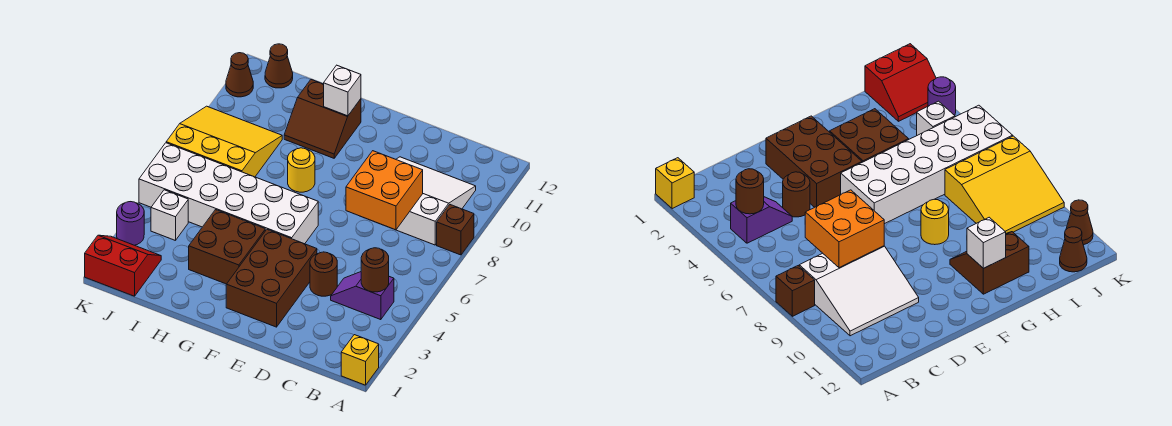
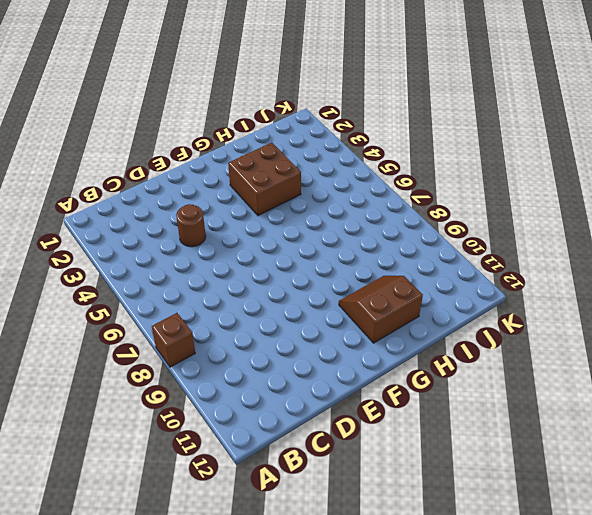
none -> yellow 1x1 brick [341,335,379,385]
none -> purple 1x2 slope [331,272,394,320]
none -> white 3x3 slope [396,157,476,245]

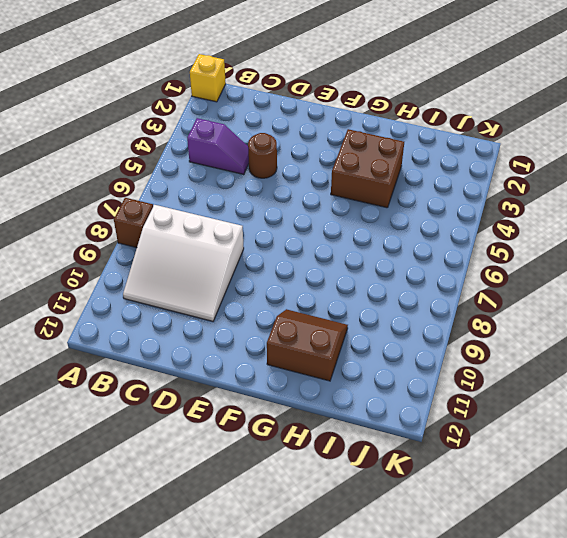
none -> brown 2x3 brick [226,230,317,327]
none -> white 2x6 brick [139,143,318,244]
none -> yellow 1x1 round brick [288,148,315,192]

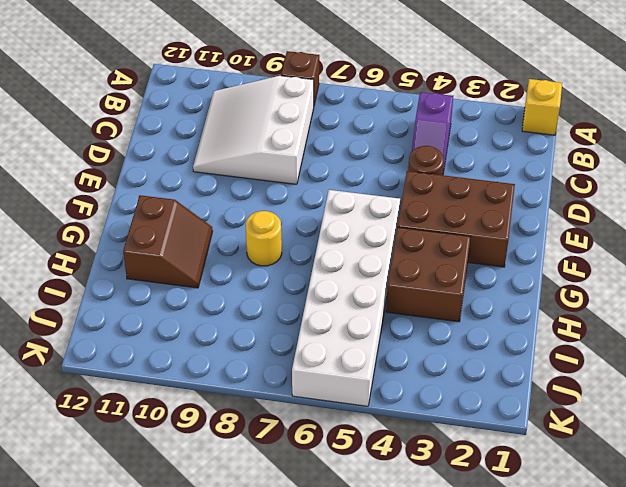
none -> yellow 3x3 slope [166,106,282,177]
none -> red 2x2 slope [85,235,161,296]
none -> white 1x1 brick [151,190,188,241]

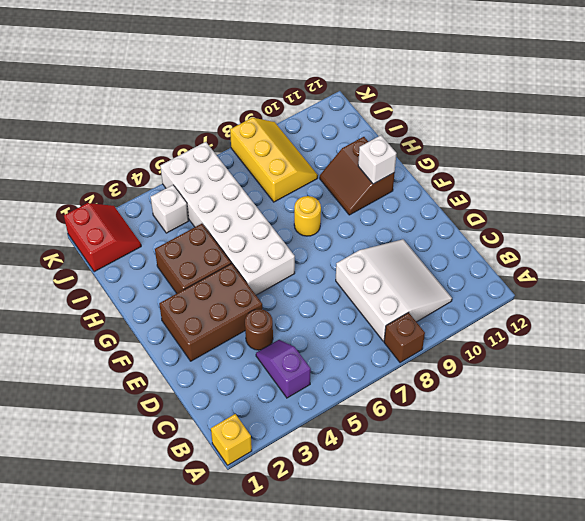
yellow 2x3 slope [230,118,318,202] -> yellow 3x3 slope [166,106,282,177]
none -> brown 1x1 cone [265,44,293,88]
none -> purple 1x1 round brick [117,202,144,245]
none -> brown 1x1 cone [226,53,253,97]

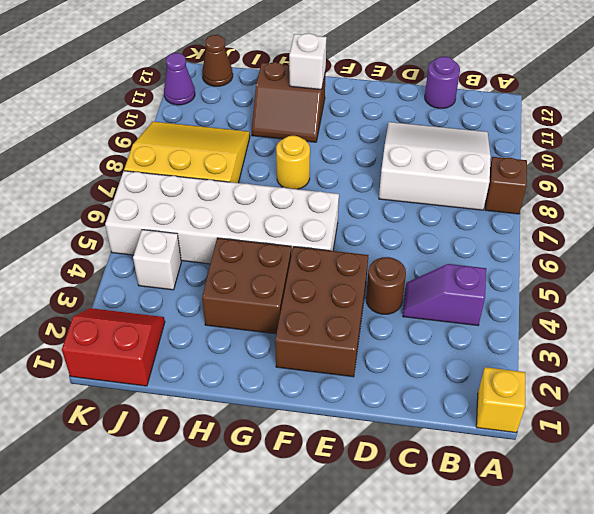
purple 1x1 round brick [425,56,460,108] -> purple 1x1 round brick moved to [117,202,144,245]
purple 1x1 cone [164,53,195,105] -> brown 1x1 cone [226,53,253,97]
none -> brown 1x1 round brick [361,248,389,292]
none -> orange 2x2 brick [346,151,423,230]

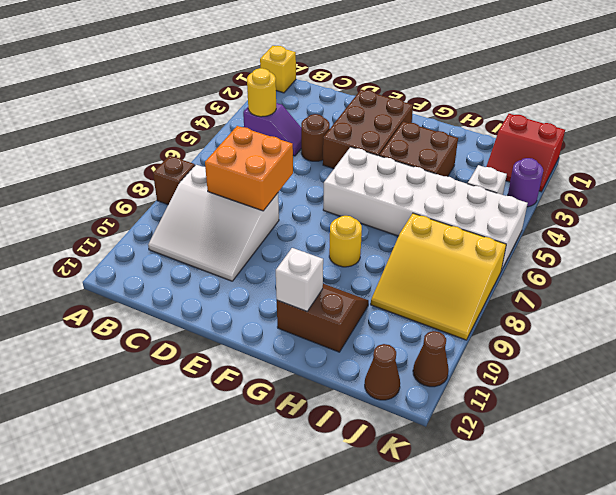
yellow 1x1 round brick [247,68,276,117] -> brown 1x1 round brick [361,248,389,292]

